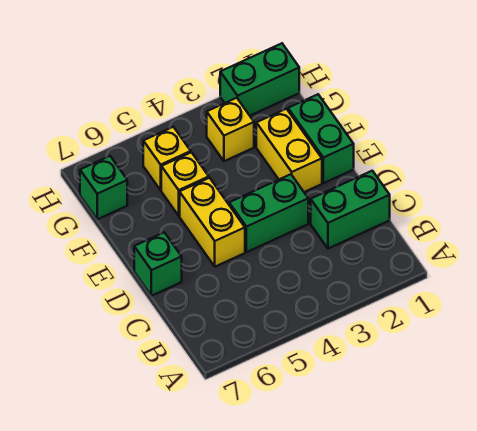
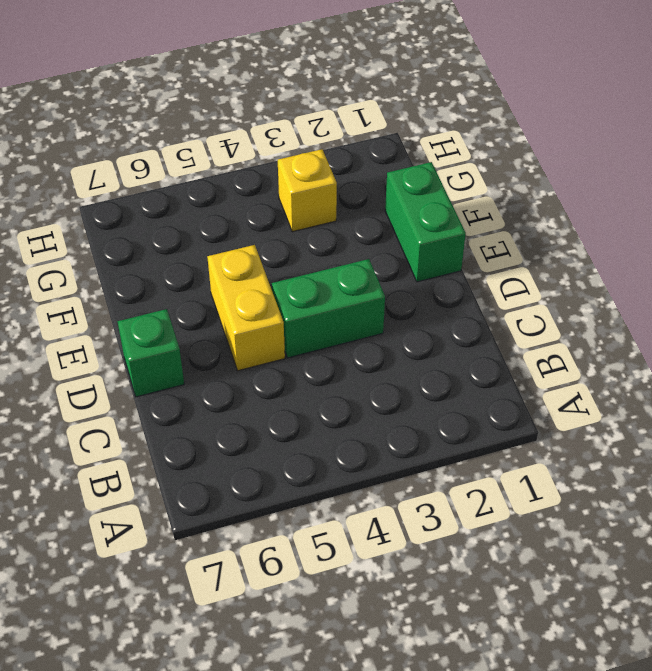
none -> green 1x2 brick [311,171,390,249]
none -> yellow 1x2 brick [256,109,322,192]

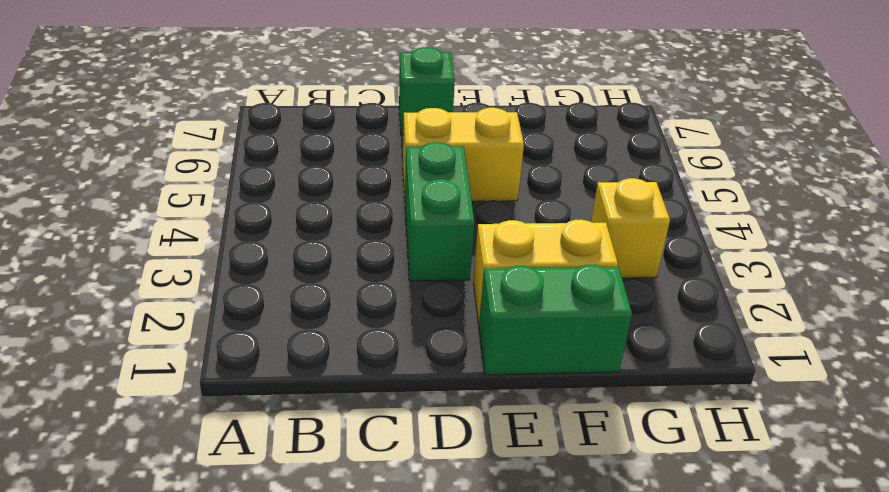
none -> green 1x2 brick [311,171,390,249]
none -> yellow 1x1 brick [161,152,209,216]

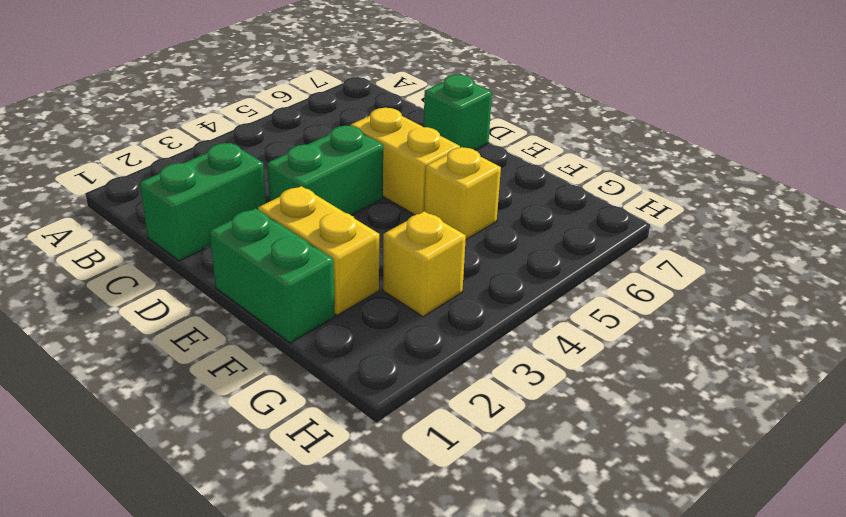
none -> yellow 1x1 brick [143,127,191,190]
none -> green 1x1 brick [80,156,127,219]

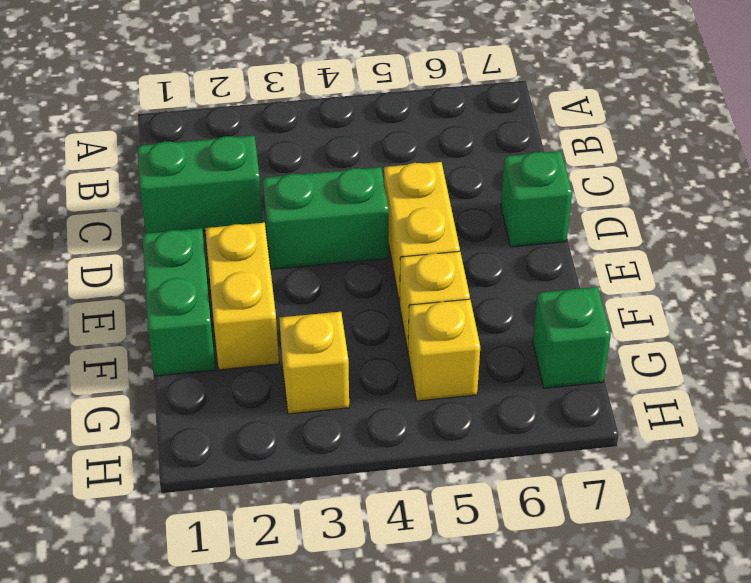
none -> green 1x2 brick [220,43,299,116]

